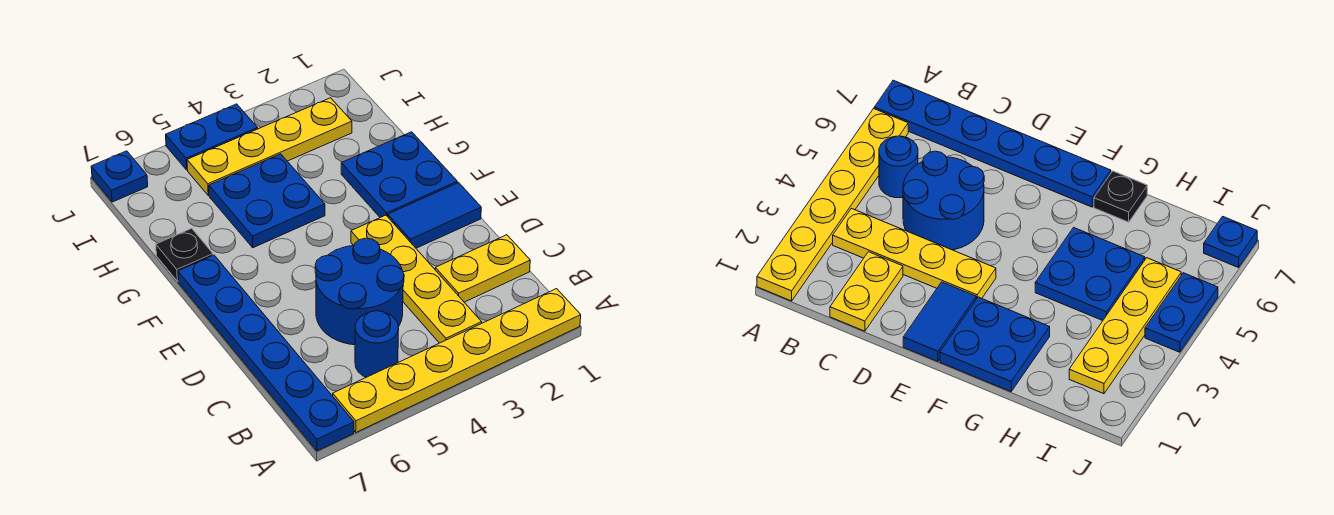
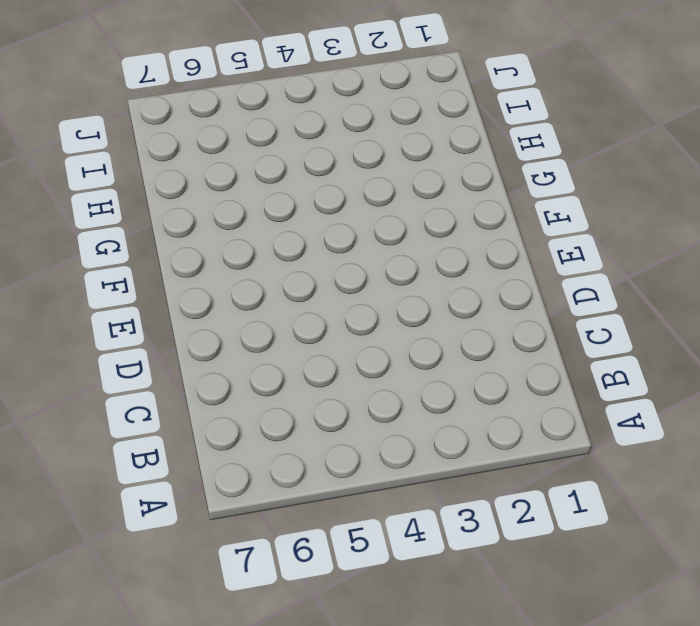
none -> yellow 1x6 plate [333,289,581,432]
none -> blue 1x6 plate [178,255,354,451]
none -> yellow 1x4 plate [351,215,482,343]

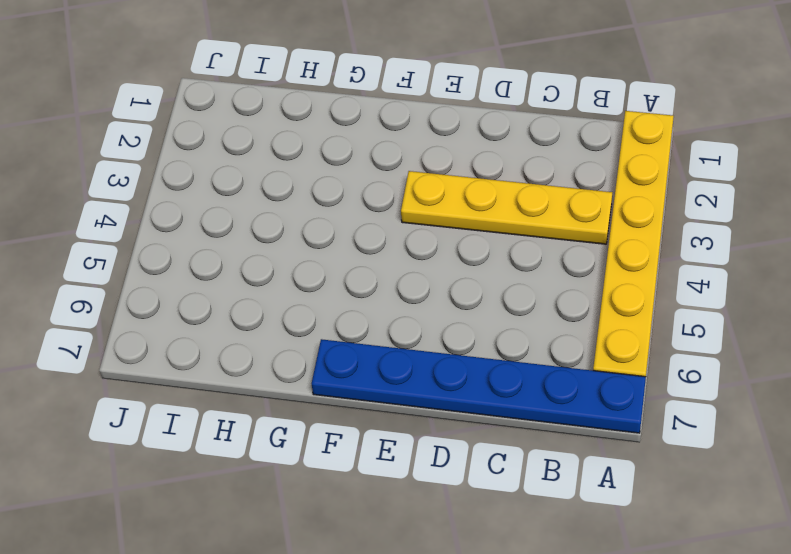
none -> blue 1x1 round brick [355,311,399,377]
none -> yellow 1x2 plate [435,235,530,302]
none -> blue 2x2 round brick [315,238,404,345]

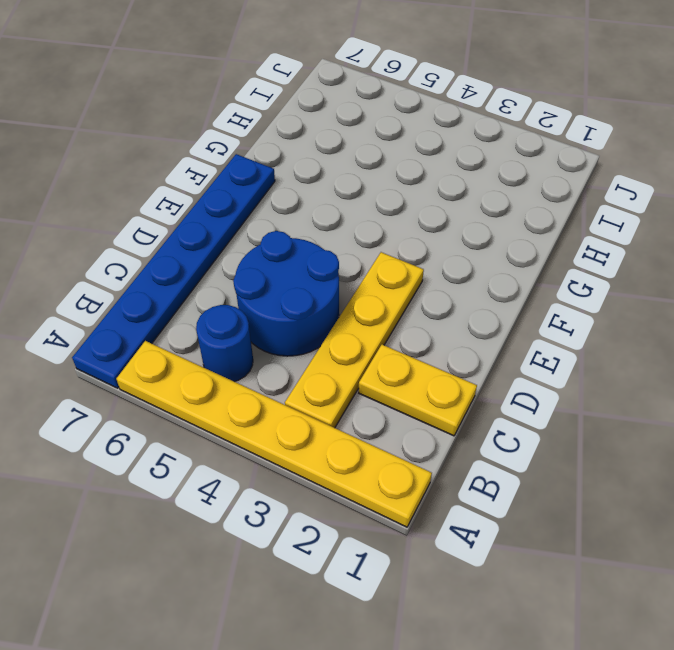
none -> blue 1x2 tile [388,183,481,248]
none -> blue 2x2 plate [341,132,457,217]
none -> blue 2x2 plate [209,154,325,248]

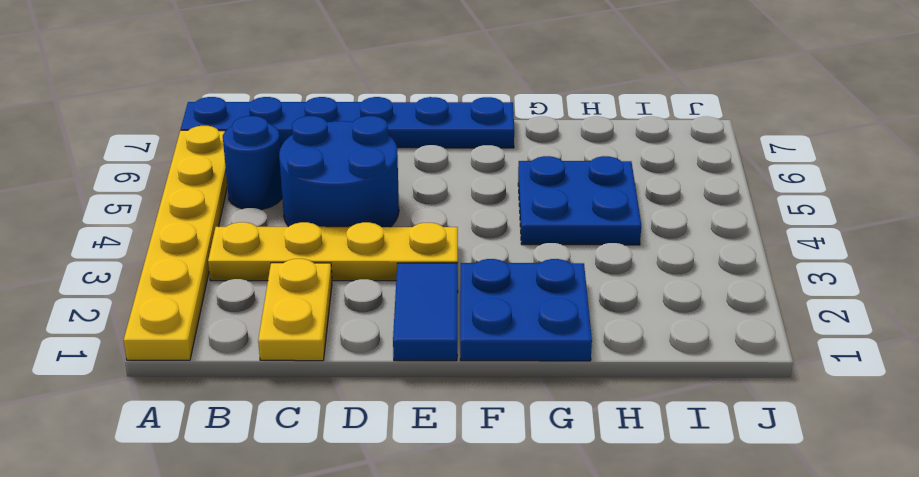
none -> black 1x1 plate [156,228,213,281]
none -> yellow 1x4 plate [187,98,352,195]
none -> blue 1x2 plate [166,104,258,170]

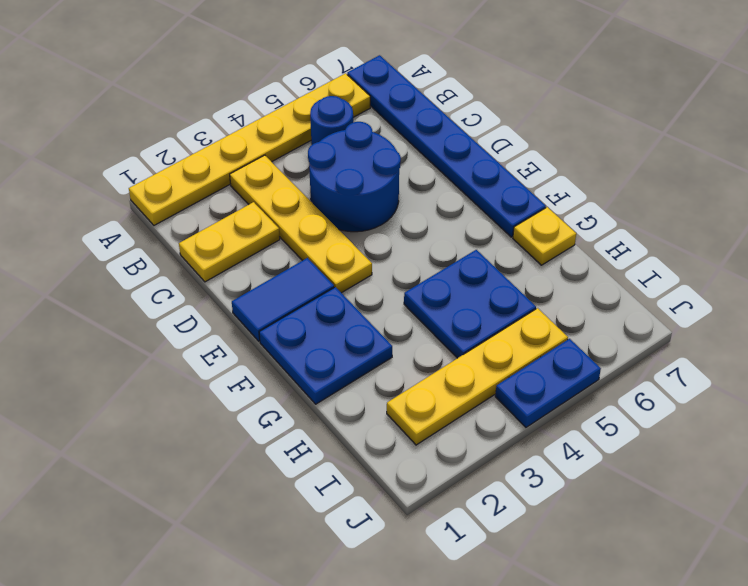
yellow 1x1 plate [513,207,576,265] -> black 1x1 plate [156,228,213,281]
none -> blue 1x1 plate [91,151,148,202]

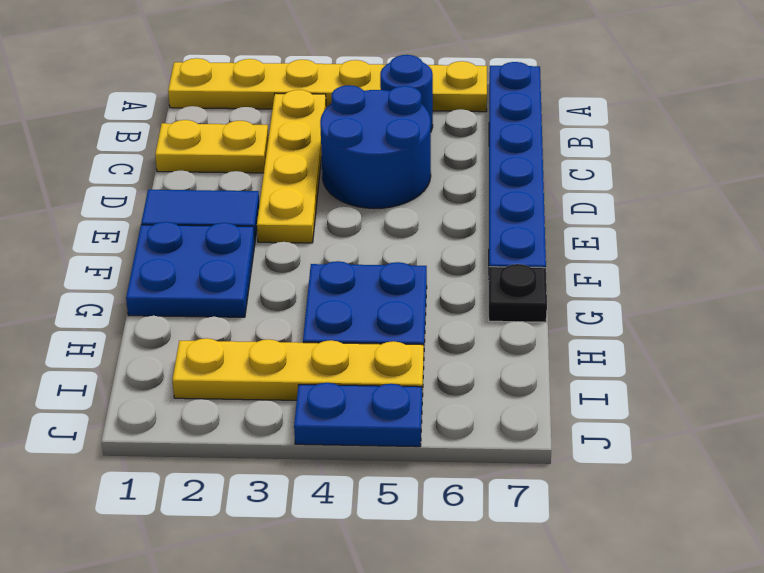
none -> blue 1x1 plate [91,151,148,202]

